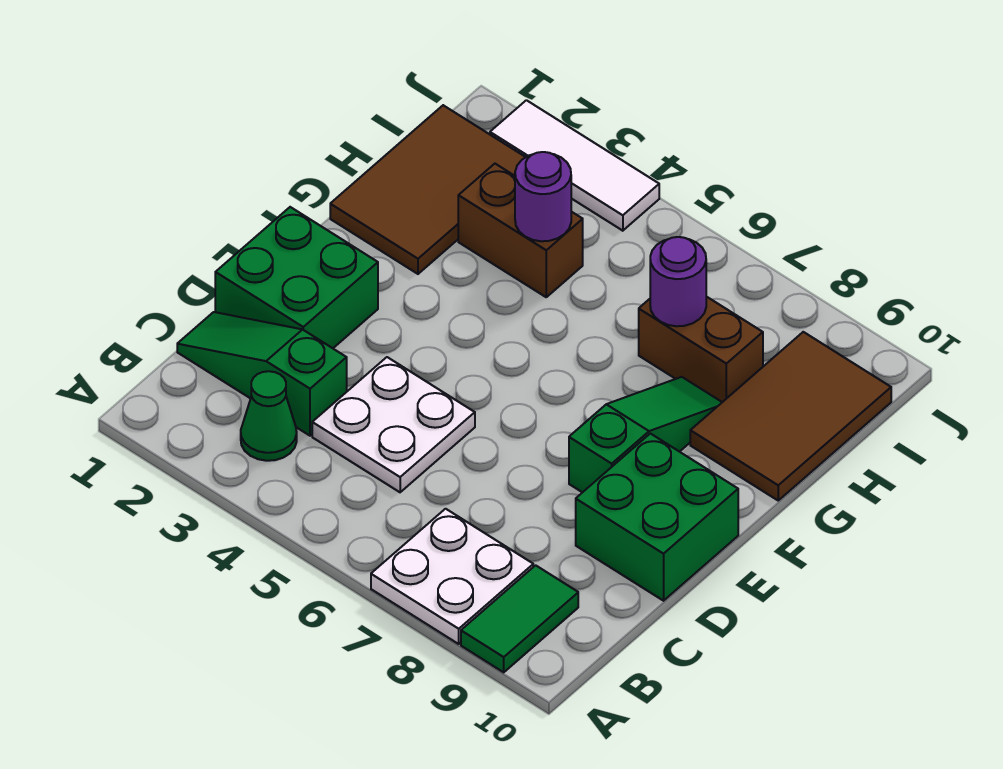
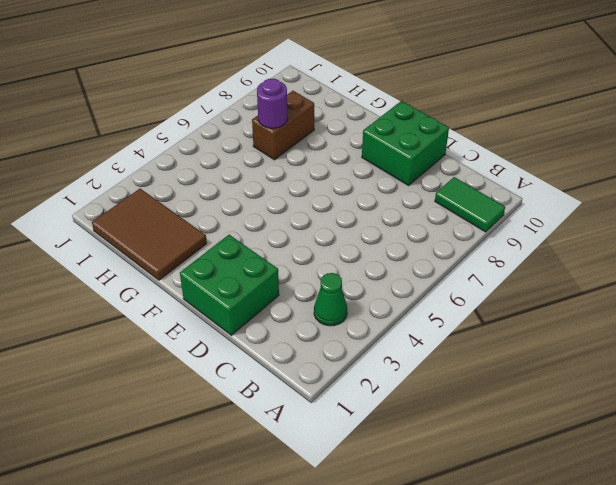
none -> white 2x2 plate [371,509,533,644]
none -> green 1x3 slope [177,312,347,436]
none -> white 2x2 plate [312,357,475,492]

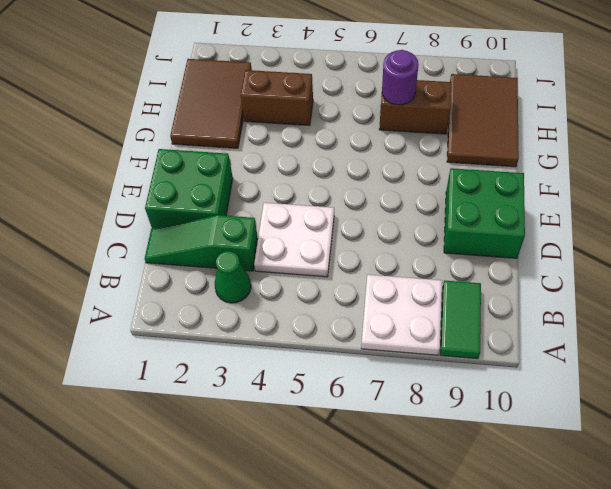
none -> green 1x3 slope [569,377,722,493]
none -> white 1x3 tile [490,100,659,231]
none -> purple 1x1 round brick [515,152,571,241]

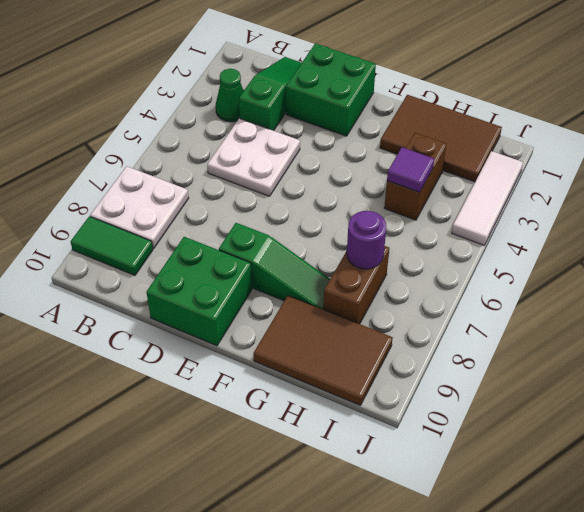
purple 1x1 tile [387,147,434,192] -> purple 1x1 round brick [515,152,571,241]

